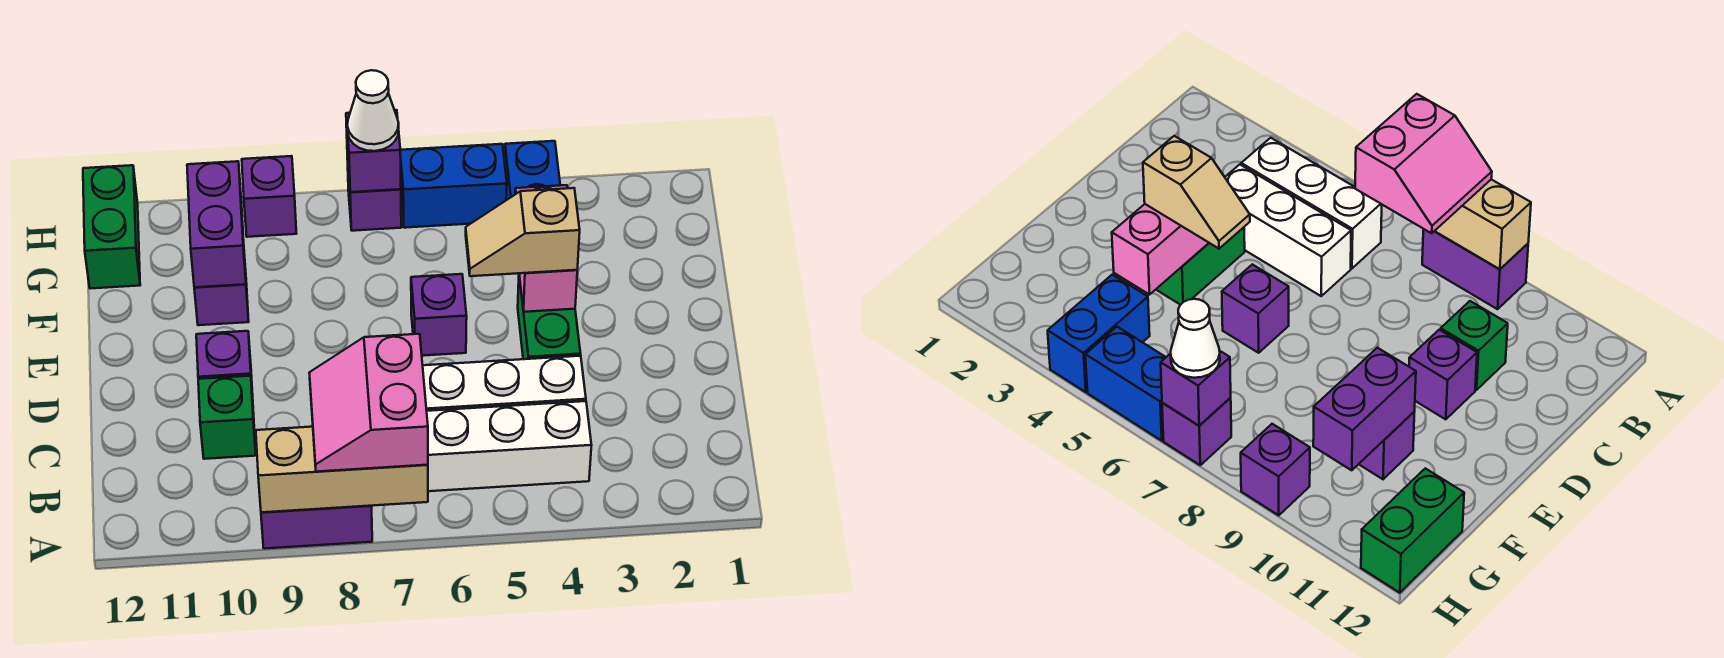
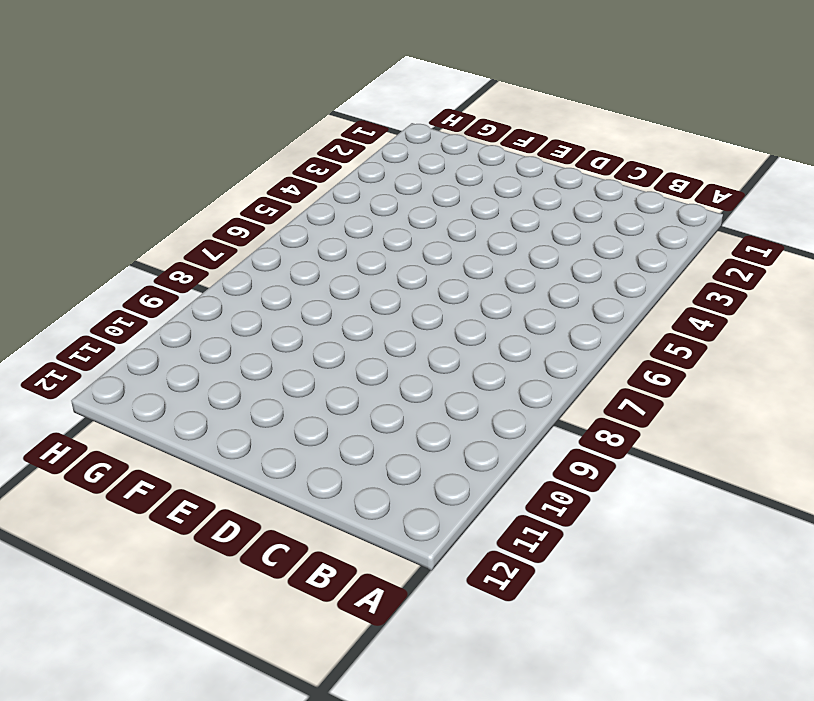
none -> purple 1x2 brick [261,506,372,549]
none -> white 1x3 brick [427,401,592,491]
none -> white 1x3 brick [423,356,586,411]

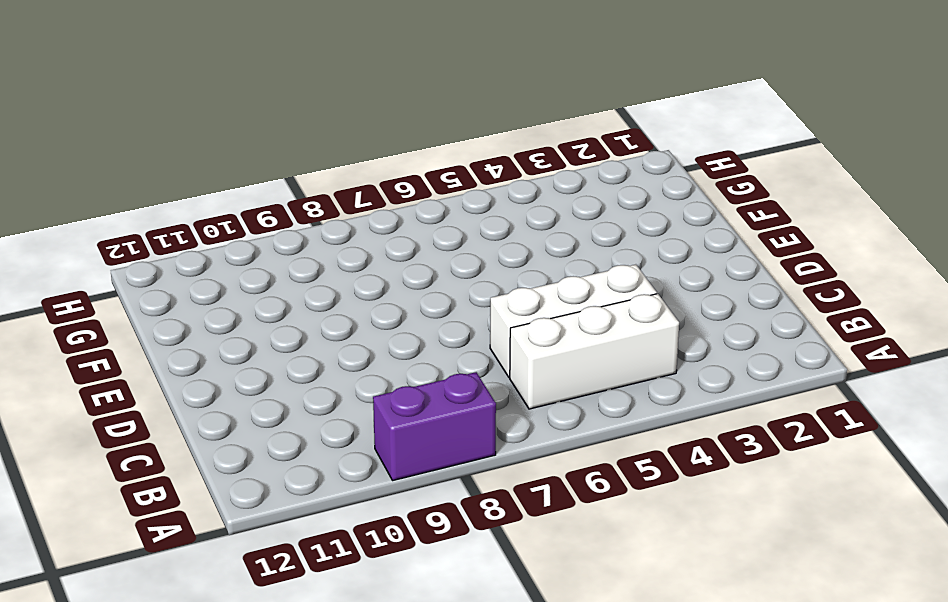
none -> green 1x1 brick [198,376,256,459]
none -> green 1x2 brick [518,275,581,359]
none -> purple 1x1 brick [196,331,253,398]

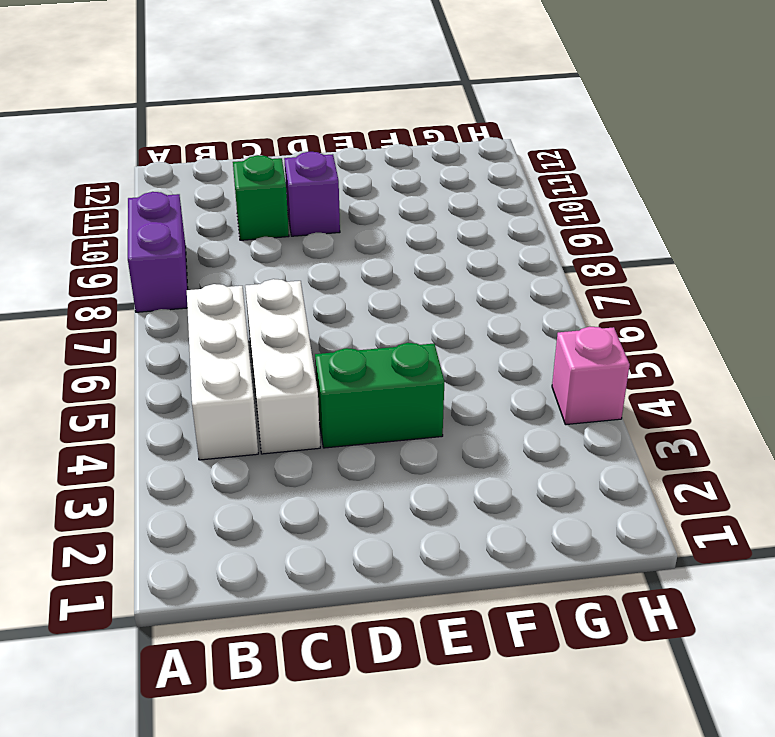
pink 1x1 brick [552,327,630,425] -> blue 1x2 brick [505,141,560,200]
none -> purple 1x1 brick [411,274,467,356]
none -> purple 1x1 brick [194,255,249,325]
none -> green 1x2 brick [83,165,140,289]

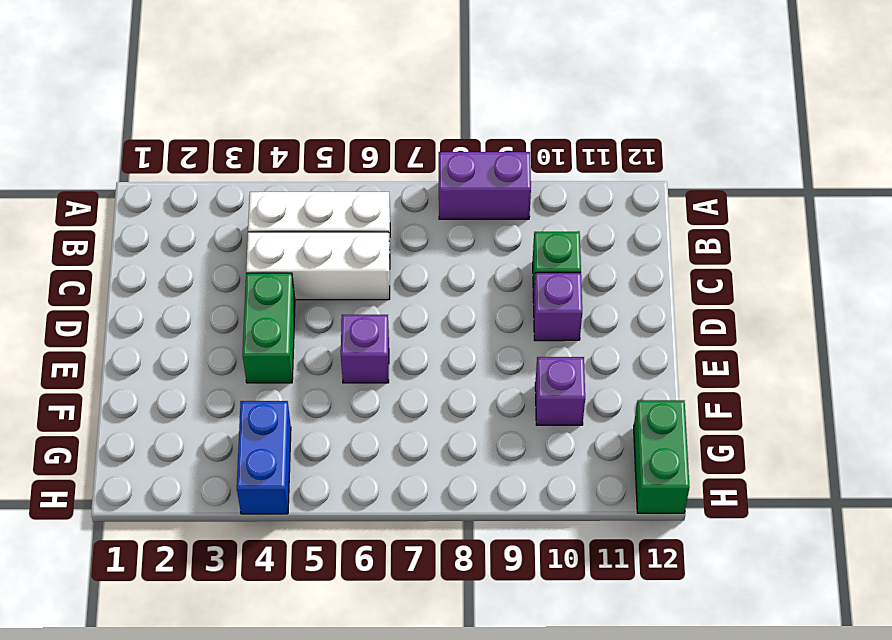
none -> blue 1x2 brick [400,144,507,228]
none -> purple 1x1 brick [347,156,401,231]
none -> purple 1x1 brick [242,156,297,237]

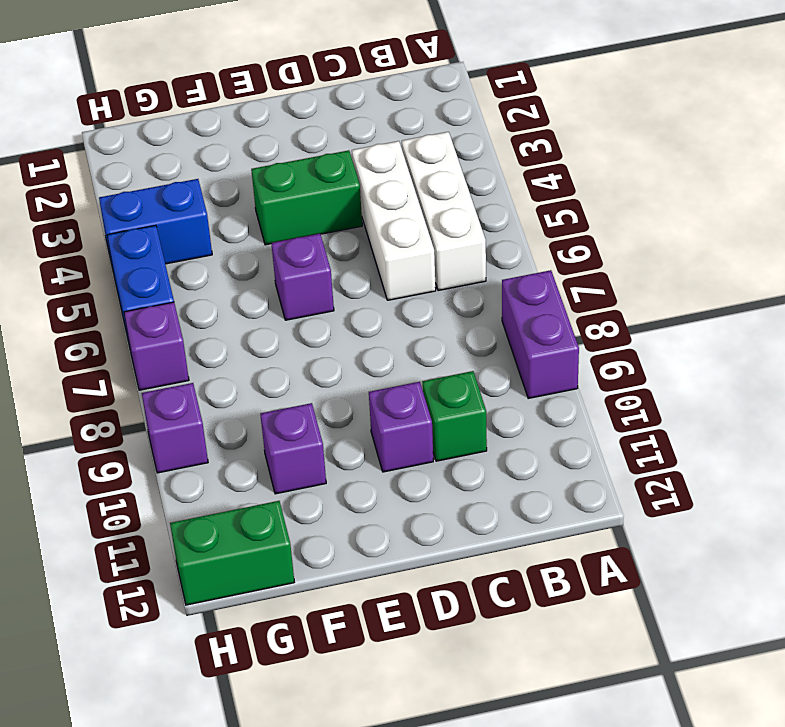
none -> tan 1x3 brick [256,427,428,512]
none -> pink 1x2 brick [515,185,577,312]
none -> purple 1x2 brick [187,161,246,287]

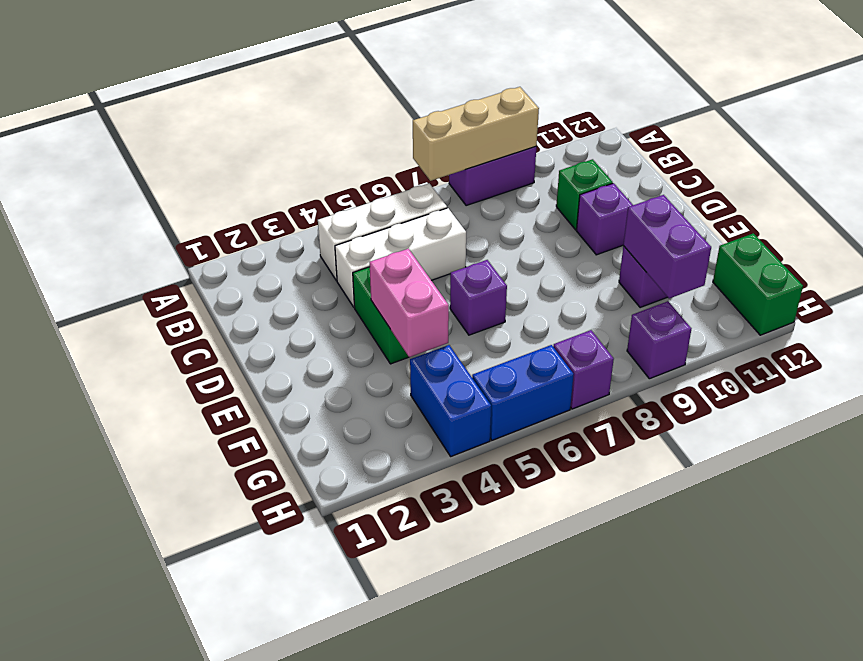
none -> purple 1x1 brick [346,110,401,192]
none -> pink 2x2 slope [309,334,428,472]
none -> tan 1x2 slope [466,188,580,276]

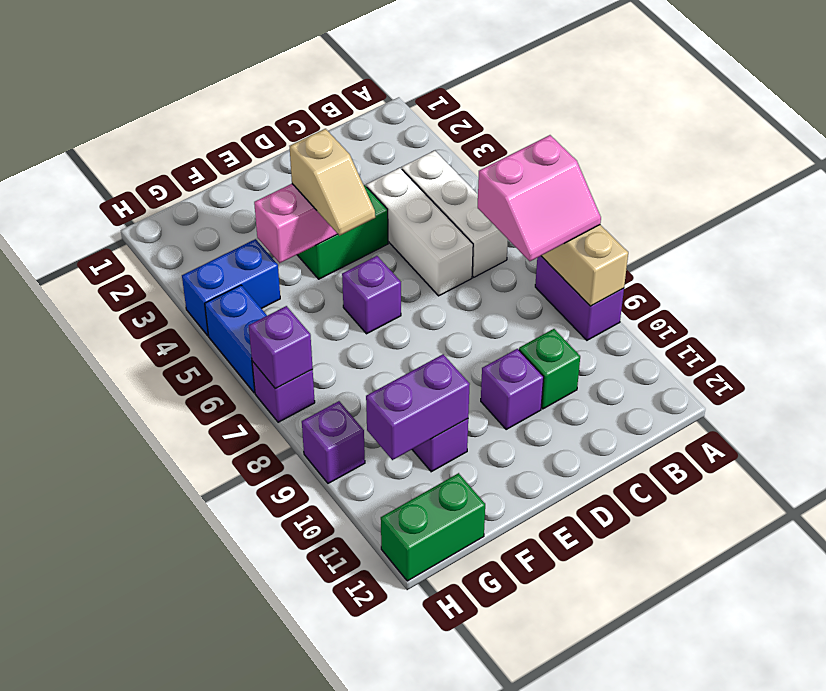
none -> white 1x1 cone [347,70,399,151]

